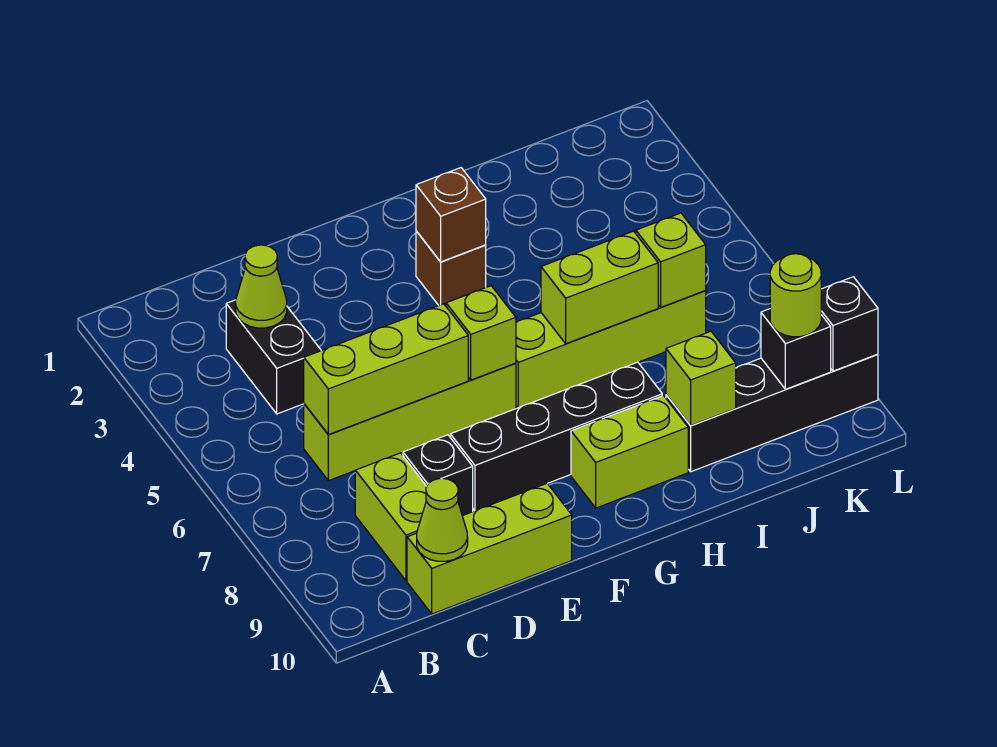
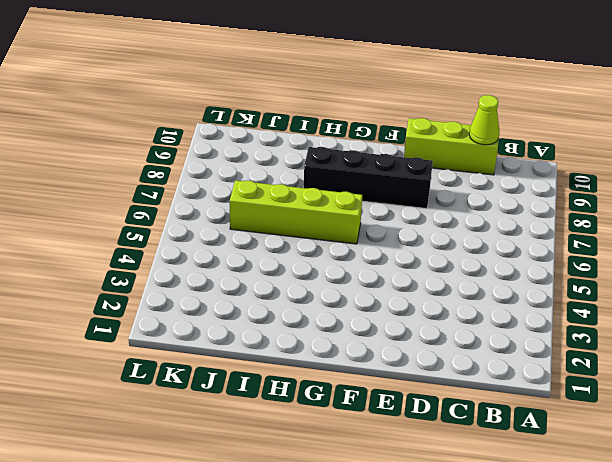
none -> black 1x2 brick [226,300,321,414]
none -> lime 1x4 brick [304,363,516,481]
none -> lime 1x2 brick [355,453,427,581]

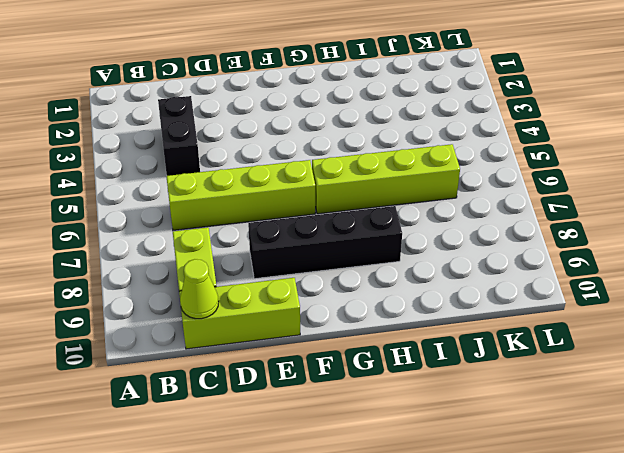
none -> black 1x1 brick [403,435,473,516]
none -> brown 1x1 brick [416,231,486,306]
none -> lime 1x2 brick [571,396,688,508]

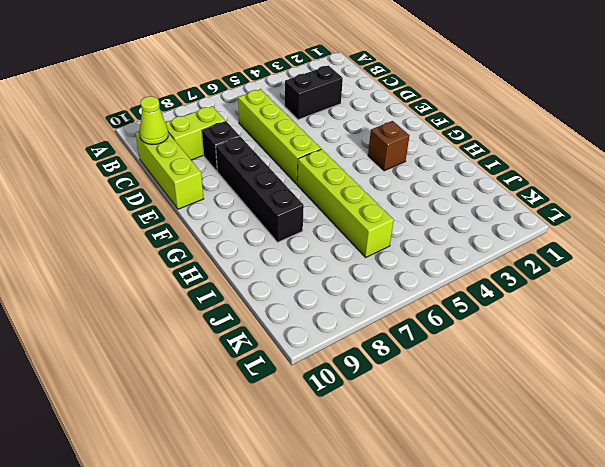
none -> lime 1x2 brick [571,396,688,508]
none -> black 1x4 brick [666,354,878,472]
none -> lime 1x1 cone [236,245,287,328]

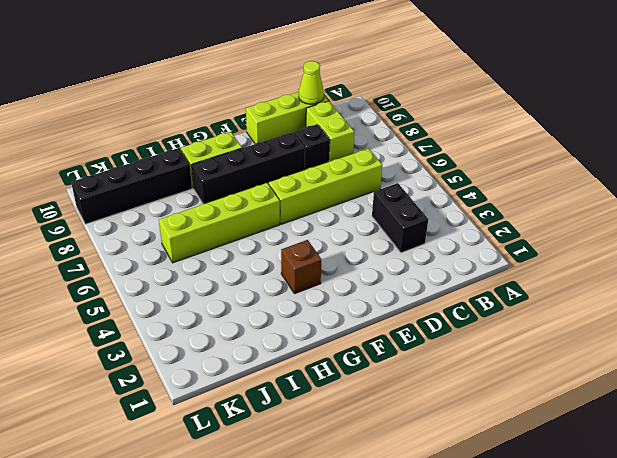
none -> lime 1x1 cone [236,245,287,328]
none -> lime 1x3 brick [304,304,468,435]
none -> lime 1x1 brick [446,286,516,380]

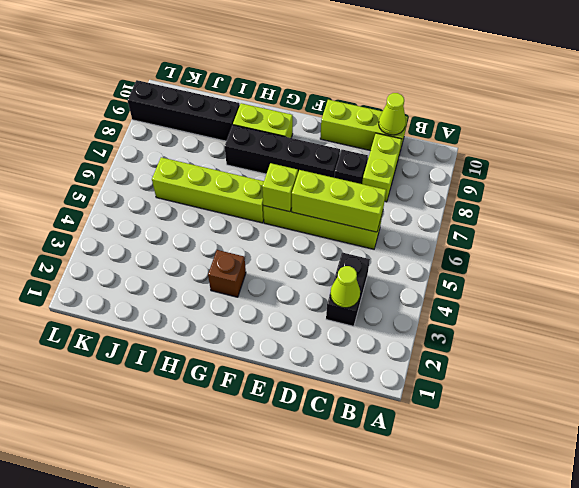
none -> brown 1x1 brick [416,168,486,262]
none -> lime 1x2 brick [541,231,658,344]
none -> lime 1x1 brick [666,331,736,426]

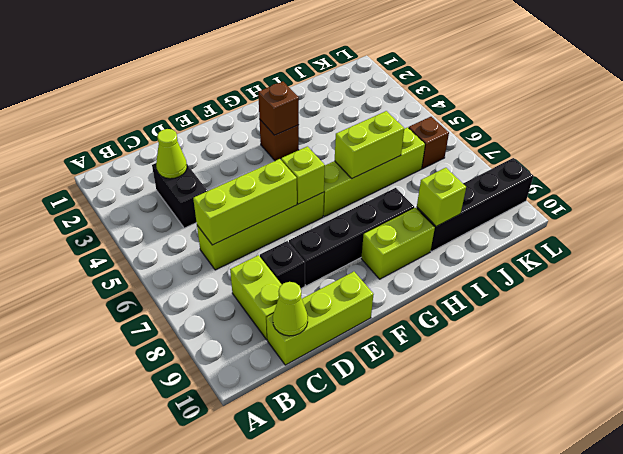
brown 1x1 brick [409,117,449,169] -> none
none -> lime 1x1 brick [636,213,706,307]
none -> black 1x1 brick [761,309,831,389]
none -> black 1x1 brick [821,277,878,371]

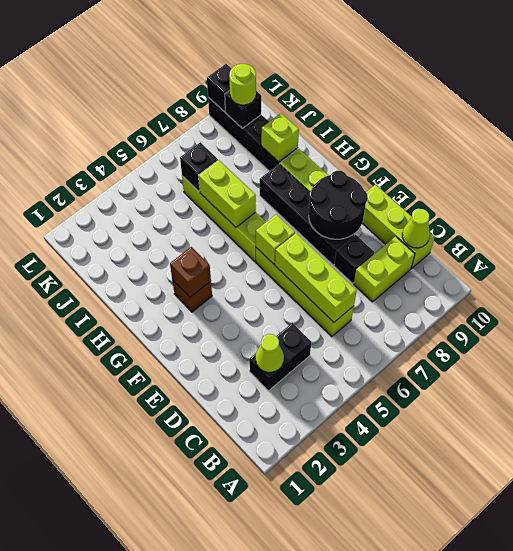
black 2x2 round brick [309,171,367,239] -> none
black 1x1 brick [180,142,218,192] -> lime 1x1 brick [636,213,706,307]

